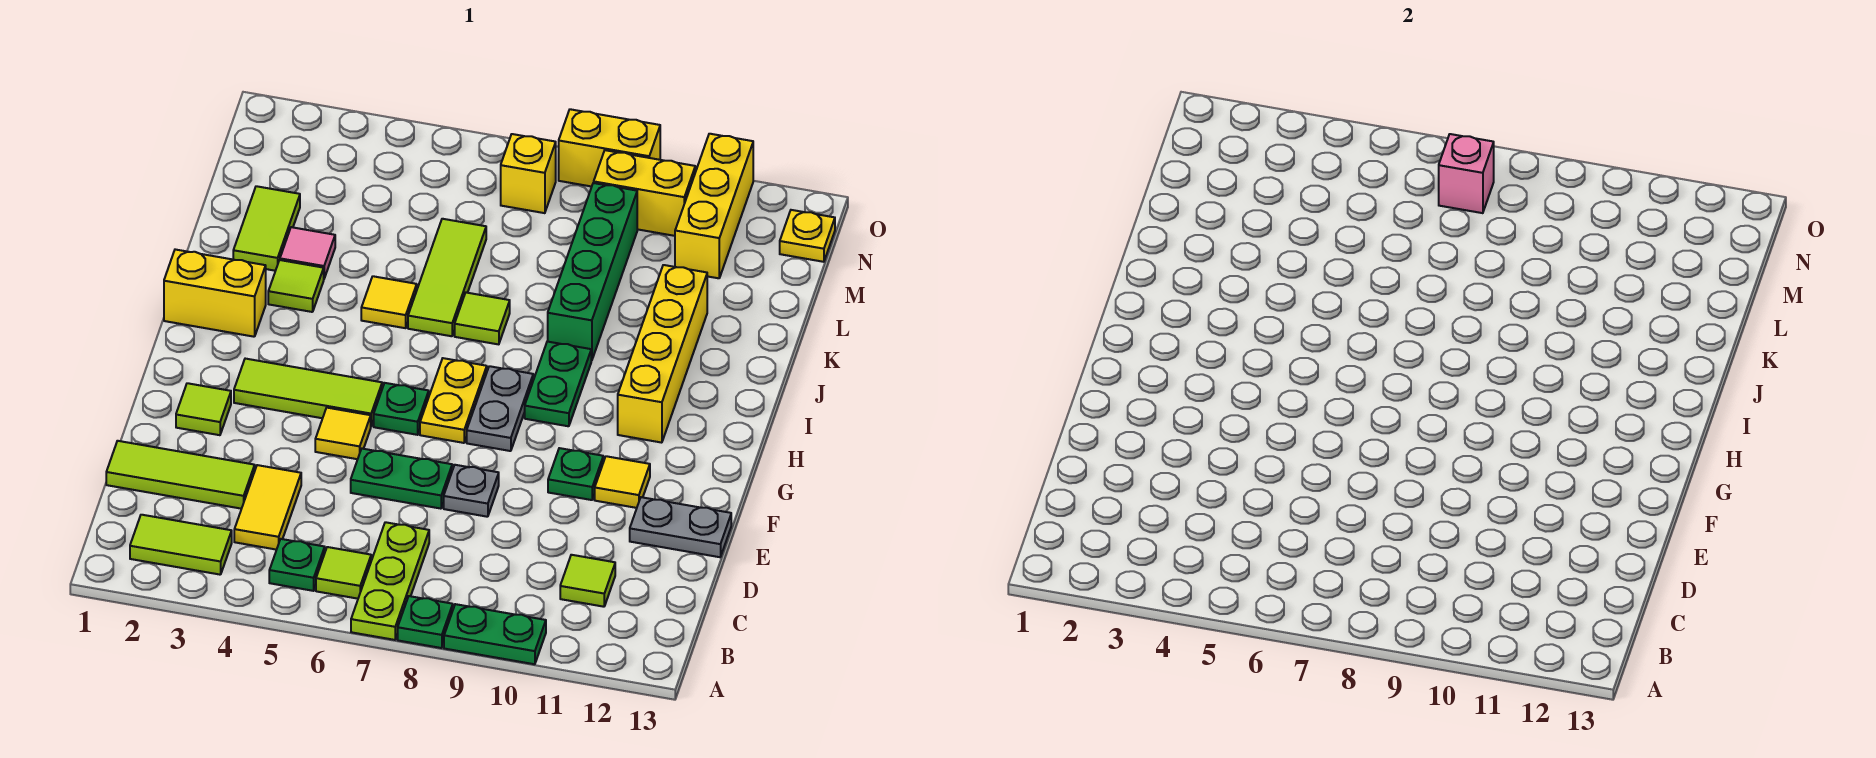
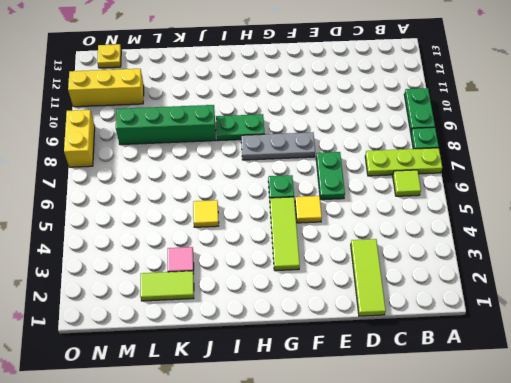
grey 1x3 plate [241,132,315,160] -> grey 1x2 plate [467,366,533,451]
none -> lime 1x2 tile [130,515,232,575]
none -> green 1x1 plate [269,539,325,591]
none -> yellow 1x2 tile [234,465,301,550]
none -> lime 1x1 tile [560,555,615,607]

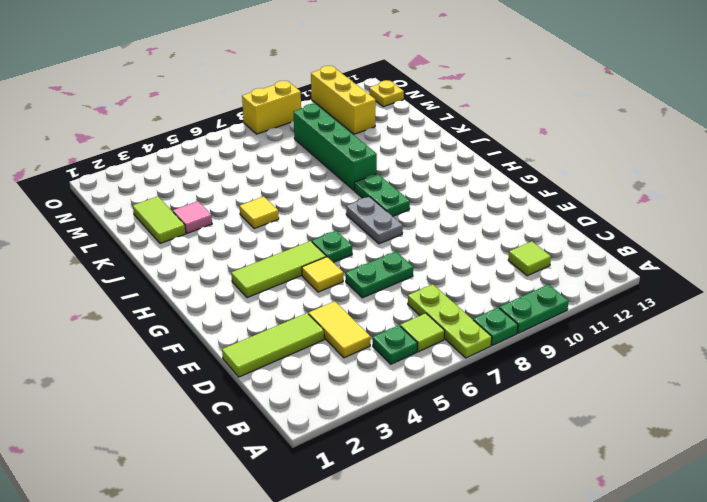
none -> lime 1x2 tile [130,515,232,575]
none -> grey 1x1 plate [444,465,499,517]
none -> grey 1x2 plate [630,497,731,557]
none -> lime 1x1 tile [176,383,231,435]

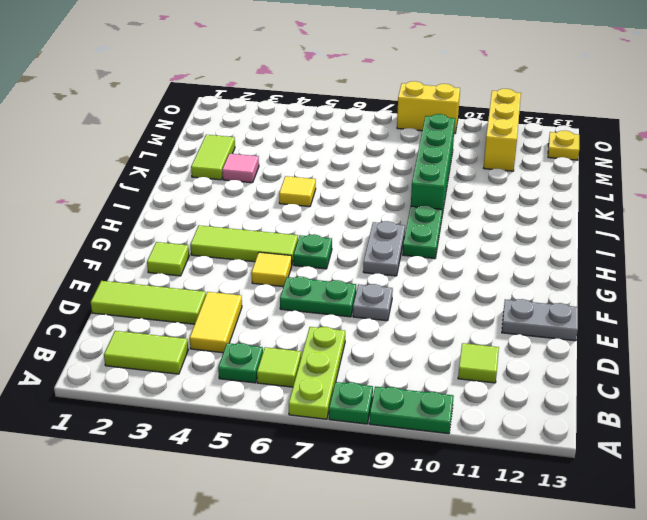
none -> green 1x1 plate [548,448,603,500]
none -> yellow 1x1 tile [595,456,650,508]
none -> yellow 1x2 plate [420,358,487,443]
none -> yellow 1x4 brick [618,265,707,443]

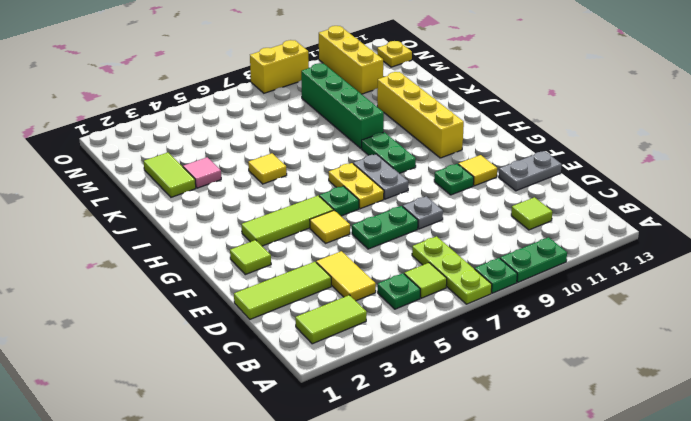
none -> yellow 1x2 brick [164,249,266,337]
none -> lime 1x1 tile [268,260,324,312]
none -> lime 1x3 tile [408,219,486,336]
none -> lime 1x1 tile [455,293,510,344]

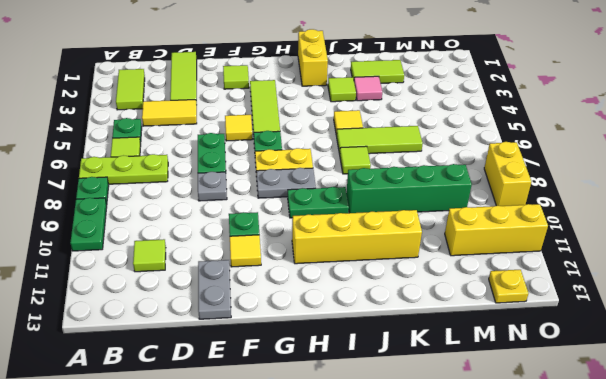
none -> yellow 1x1 brick [501,134,556,213]
none -> yellow 1x2 brick [594,150,695,236]
none -> pink 1x1 brick [1439,134,1494,213]

